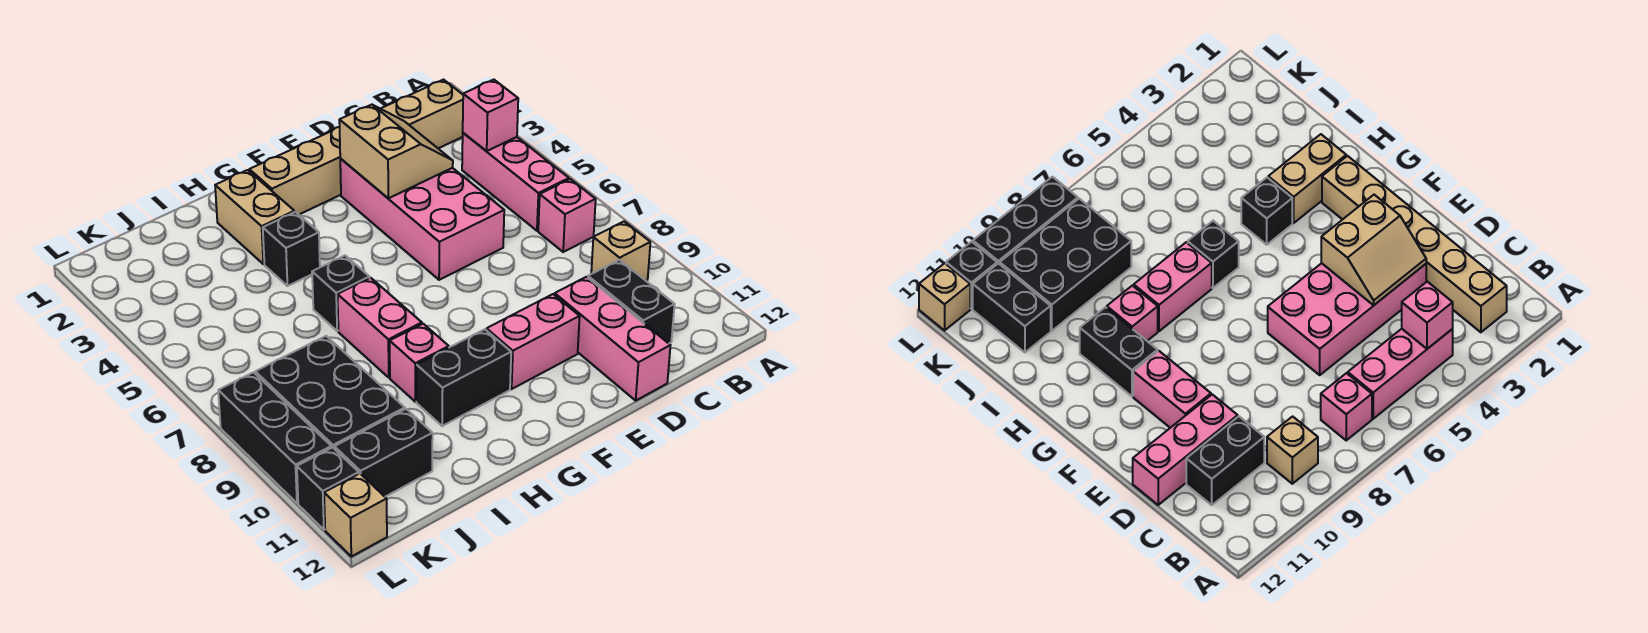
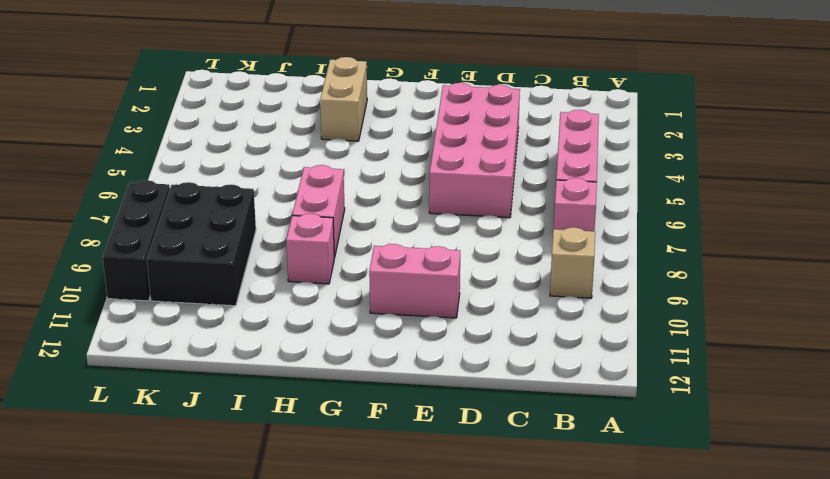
none -> tan 1x6 brick [249,80,463,214]
none -> black 1x2 brick [588,260,675,343]
none -> pink 1x3 brick [555,277,671,400]

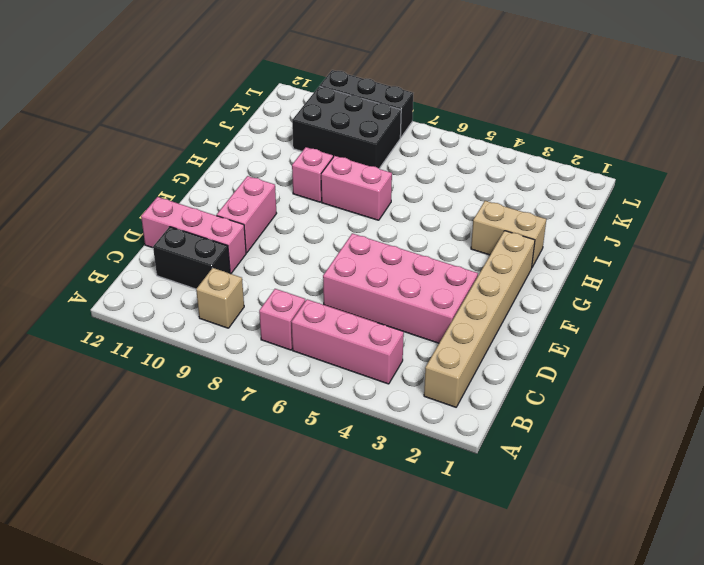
none -> black 1x2 brick [416,329,511,426]
none -> black 1x1 brick [263,212,320,286]
none -> black 1x1 brick [312,256,369,331]

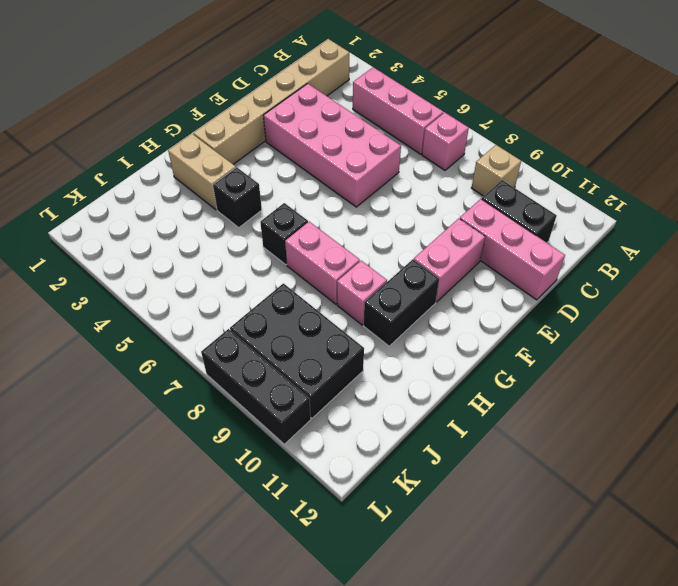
none -> black 1x2 brick [334,409,433,497]
none -> black 1x1 brick [297,447,359,530]
none -> tan 1x1 brick [324,474,387,557]

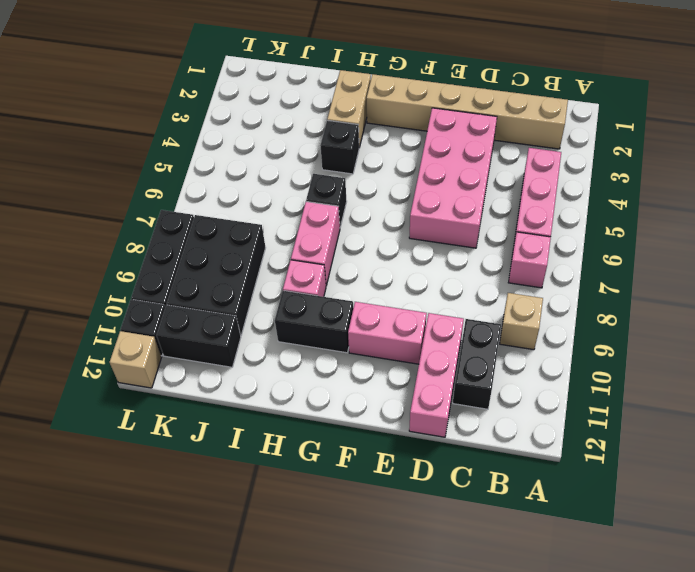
none -> pink 1x1 brick [463,80,518,151]
none -> tan 2x2 slope [339,105,453,198]

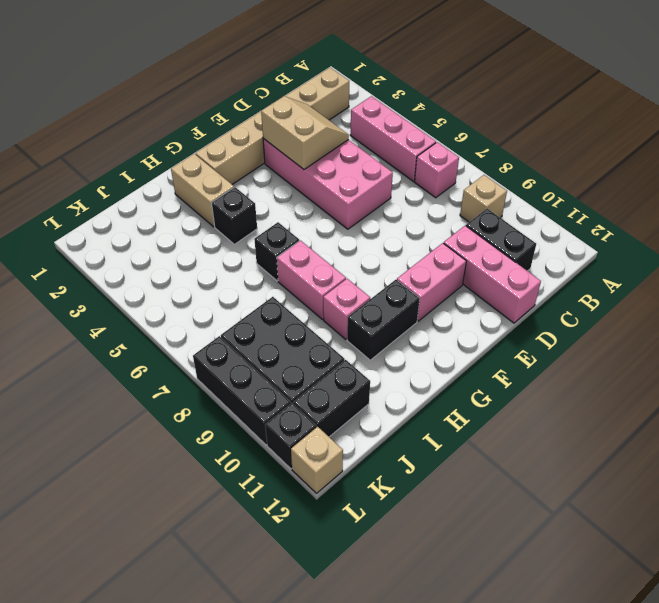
none -> pink 1x1 brick [463,80,518,151]

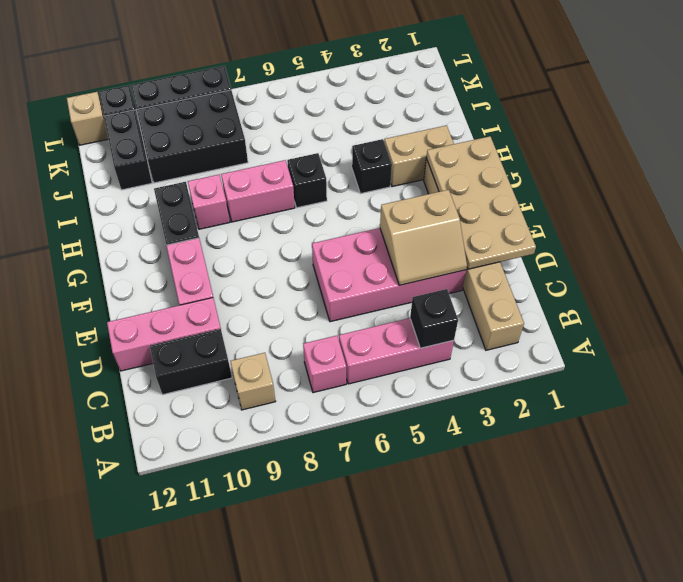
black 1x1 brick [410,289,458,348] -> pink 1x1 brick [463,80,518,151]
tan 2x4 plate [426,136,536,269] -> none

